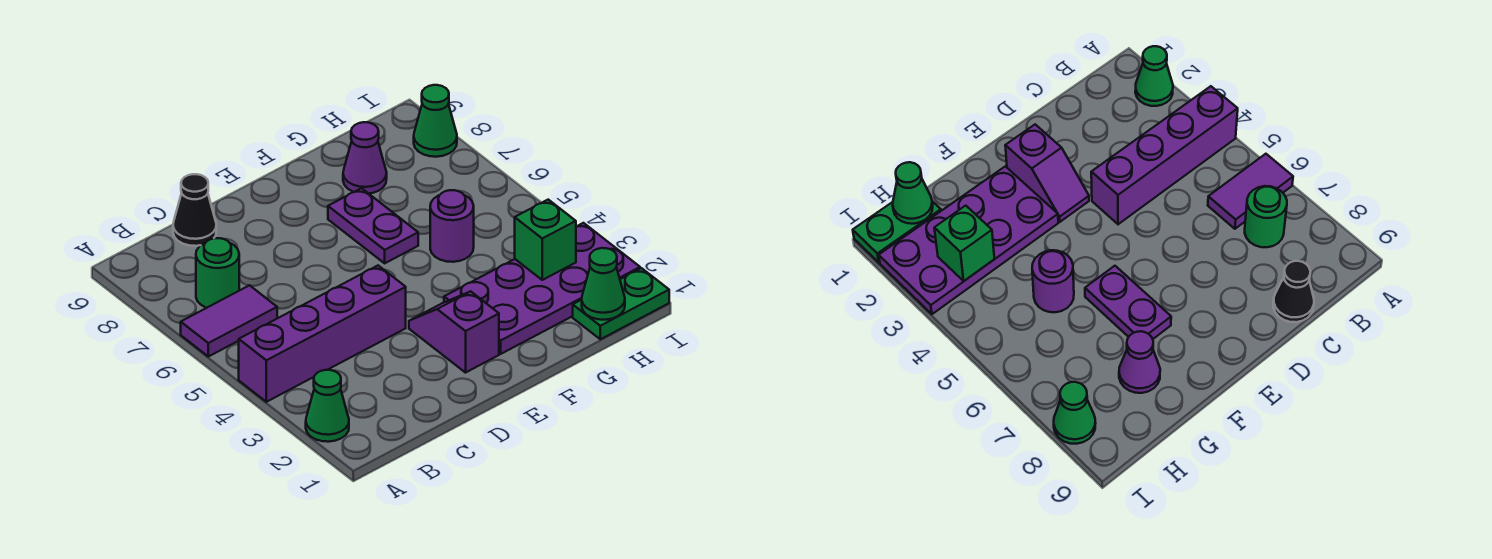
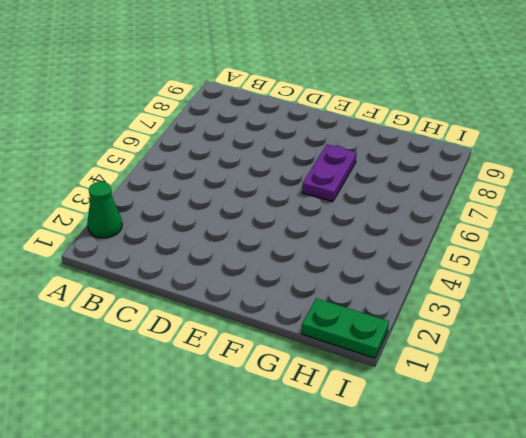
none -> purple 1x4 brick [239,266,406,402]
none -> purple 1x2 tile [181,285,277,357]
none -> green 1x1 round brick [196,238,239,308]

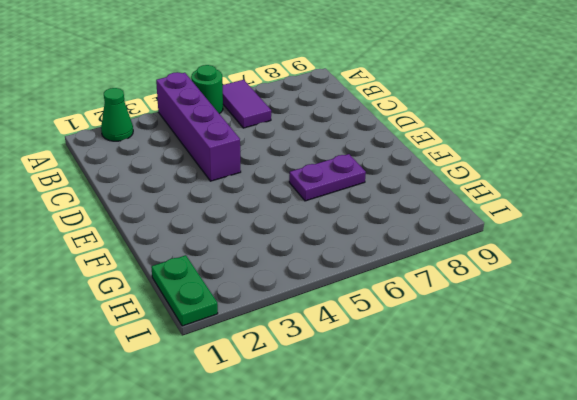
green 1x1 round brick [191,65,223,114] -> green 1x1 round brick moved to [196,238,239,308]
none -> black 1x1 cone [173,174,216,246]
none -> purple 1x2 slope [409,291,499,373]
none -> purple 2x4 plate [444,223,640,354]

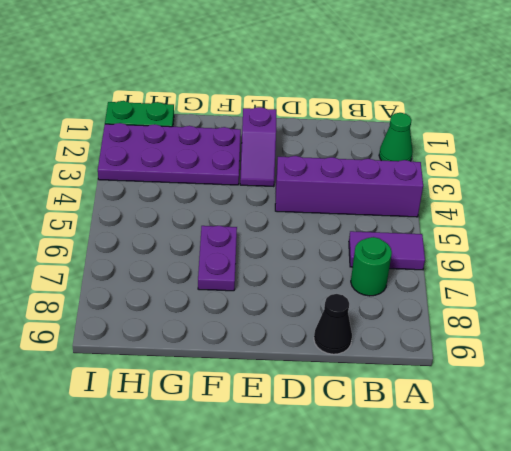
none -> purple 1x1 round brick [430,190,474,262]
none -> purple 1x1 cone [343,122,387,194]
none -> green 1x1 cone [414,85,457,157]

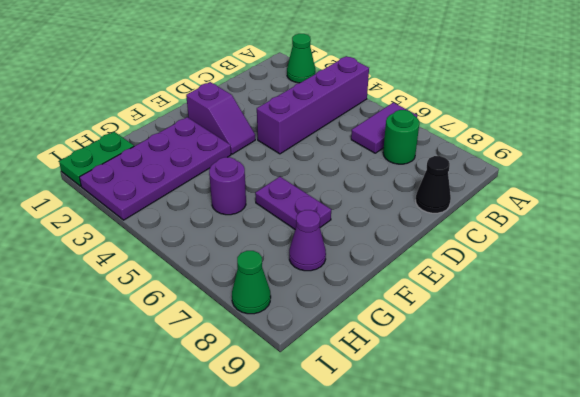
none -> green 1x1 cone [582,248,625,320]
none -> green 1x1 brick [515,200,576,280]

